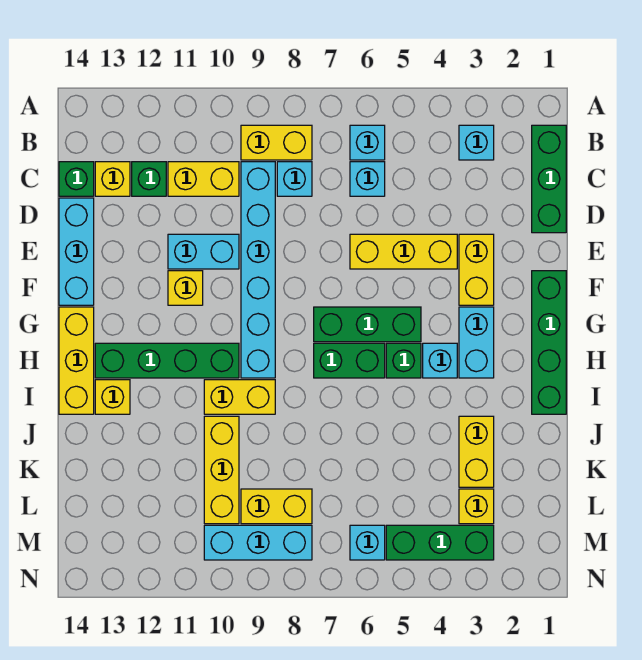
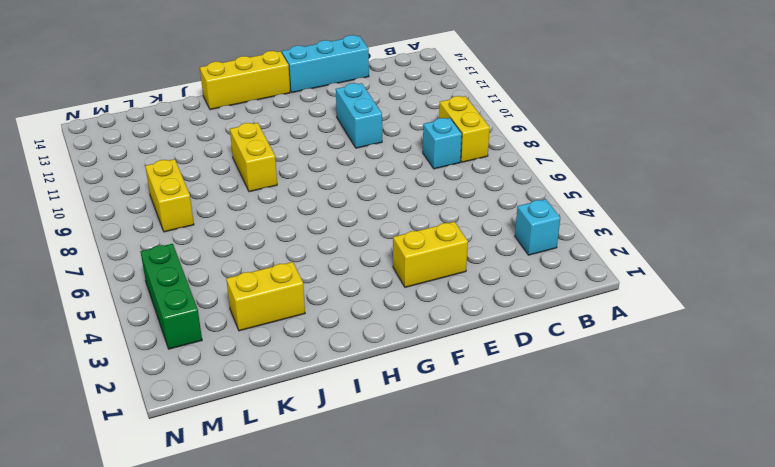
none -> green 1x3 brick [532,125,566,233]
none -> cyan 1x1 brick [350,125,385,160]
none -> cyan 1x1 brick [350,162,385,196]
none -> cyan 1x6 brick [241,162,275,378]

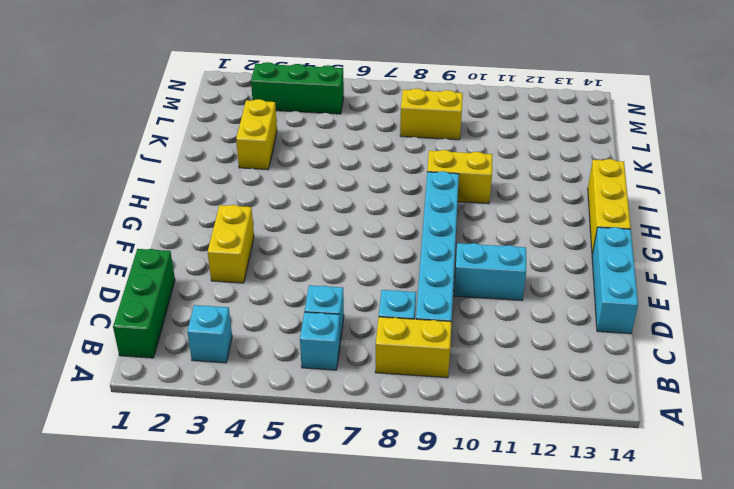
none -> yellow 1x2 brick [168,162,239,196]
none -> green 1x1 brick [132,162,166,196]
none -> yellow 1x1 brick [95,162,130,196]
none -> green 1x1 brick [59,162,94,196]

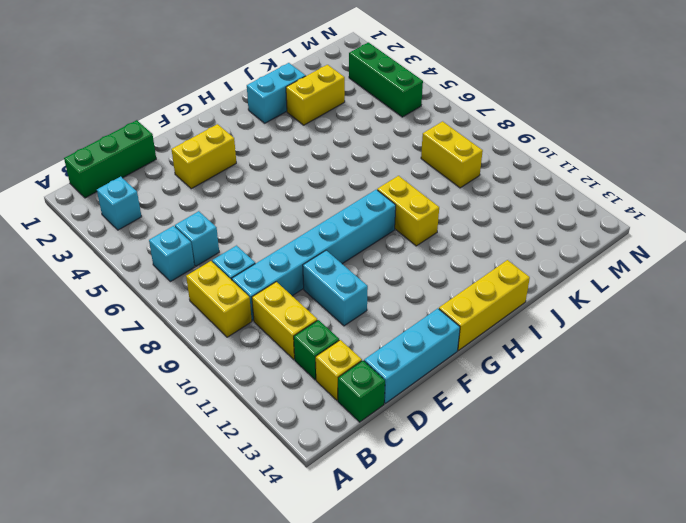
cyan 1x2 brick [247,63,306,123] -> cyan 1x2 brick moved to [459,307,494,378]
none -> yellow 1x3 brick [350,234,457,269]
none -> green 1x4 brick [532,271,566,414]
none -> yellow 1x1 brick [168,271,203,305]
none -> green 1x3 brick [314,307,421,342]

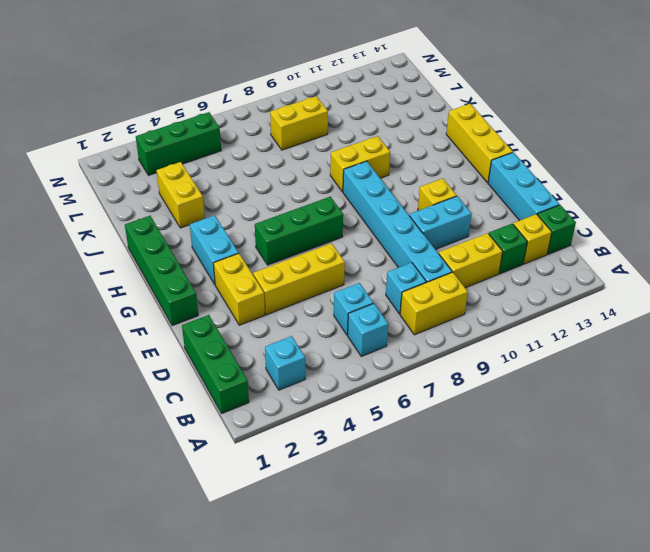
none -> cyan 1x1 brick [423,343,457,378]
none -> green 1x1 brick [386,343,421,378]
none -> green 1x2 brick [314,343,385,378]
none -> green 1x4 brick [95,343,239,378]

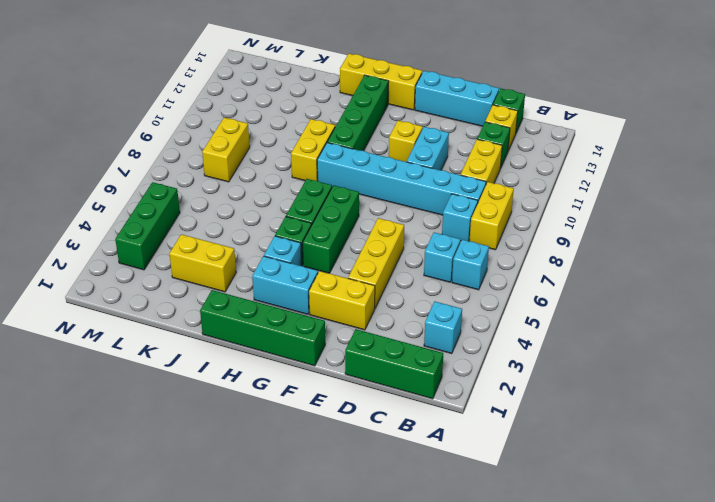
none -> yellow 1x1 brick [95,380,130,414]
none -> yellow 1x3 brick [204,416,239,524]
none -> yellow 1x1 brick [459,489,494,524]
none -> cyan 1x1 brick [350,525,385,560]

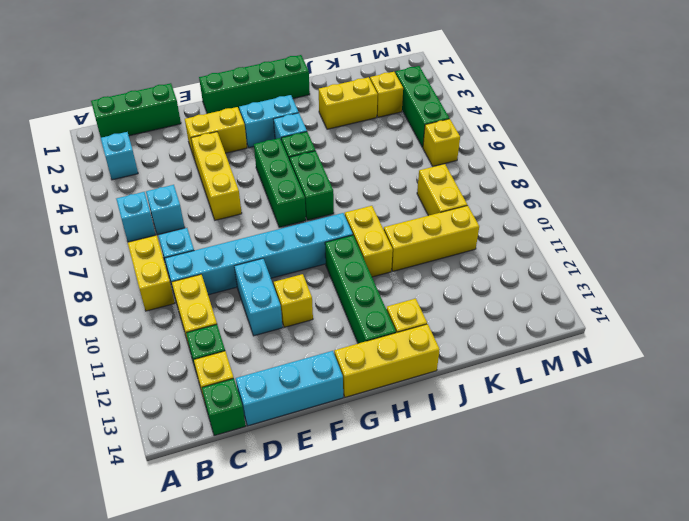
yellow 1x1 brick [423,119,460,166] -> cyan 1x1 brick [350,525,385,560]
none -> cyan 1x3 brick [204,525,312,560]

